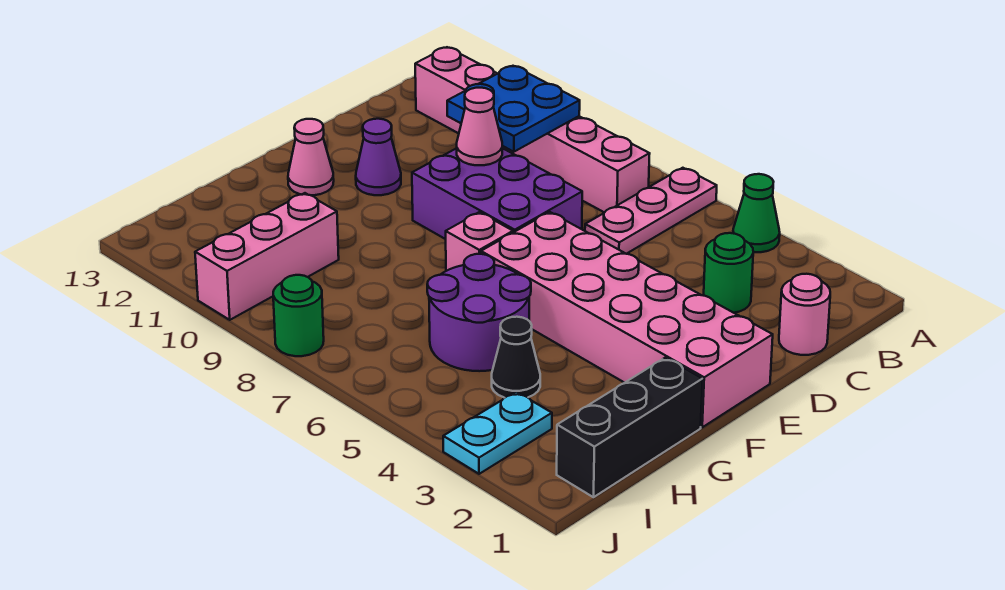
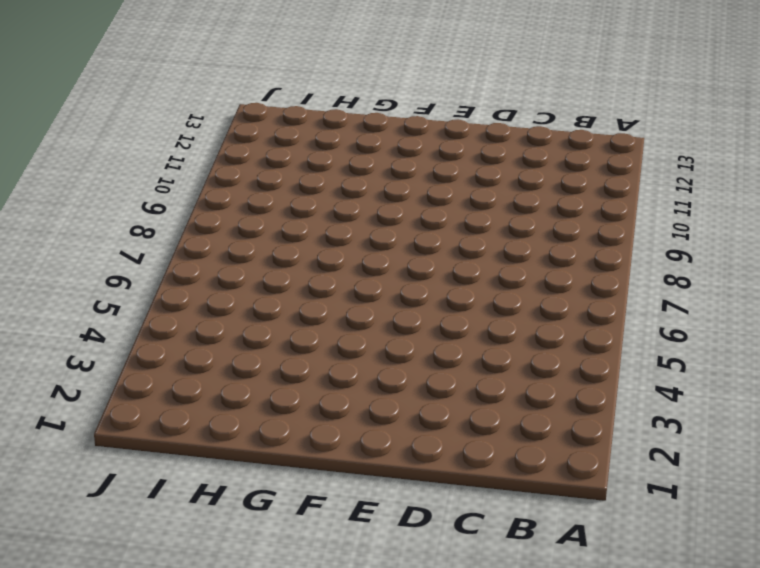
none -> green 1x1 cone [733,174,780,252]
none -> pink 1x3 plate [585,168,717,254]
none -> pink 1x6 brick [415,47,650,213]

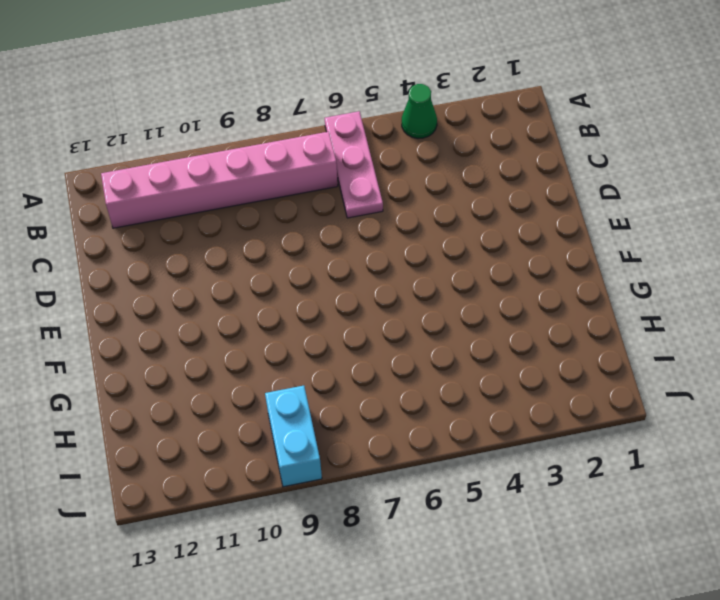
cyan 1x2 brick [265,386,322,487] -> none
none -> pink 1x1 round brick [779,274,830,355]
none -> green 1x1 round brick [704,233,753,313]
none -> purple 2x3 brick [412,148,582,239]

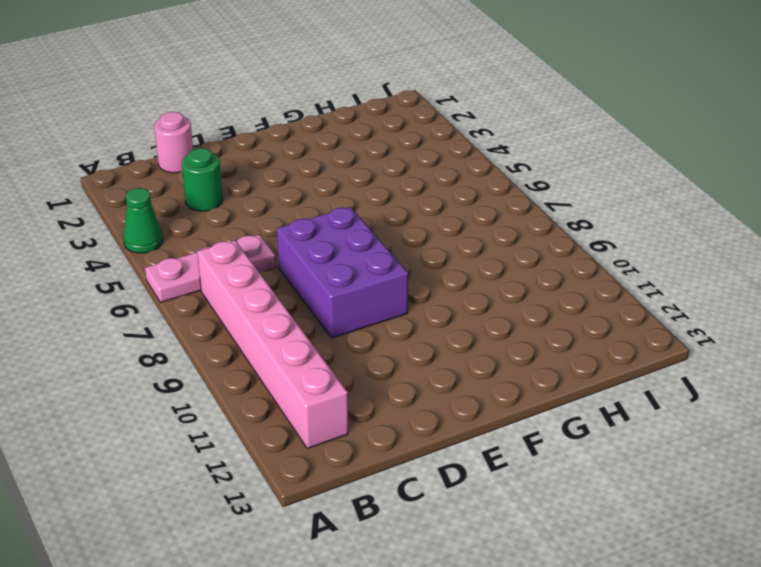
none -> pink 2x6 brick [481,212,773,427]
none -> purple 1x1 cone [356,119,401,195]
none -> pink 1x1 brick [446,212,513,271]

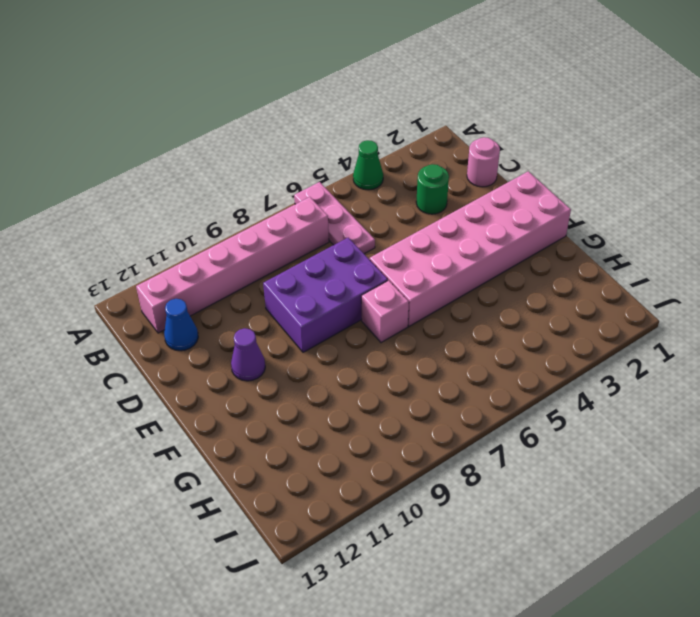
blue 1x1 cone [164,299,198,351] -> none
none -> pink 1x1 cone [288,119,334,195]
none -> black 1x3 brick [557,358,703,497]
none -> purple 2x2 round brick [427,254,531,371]

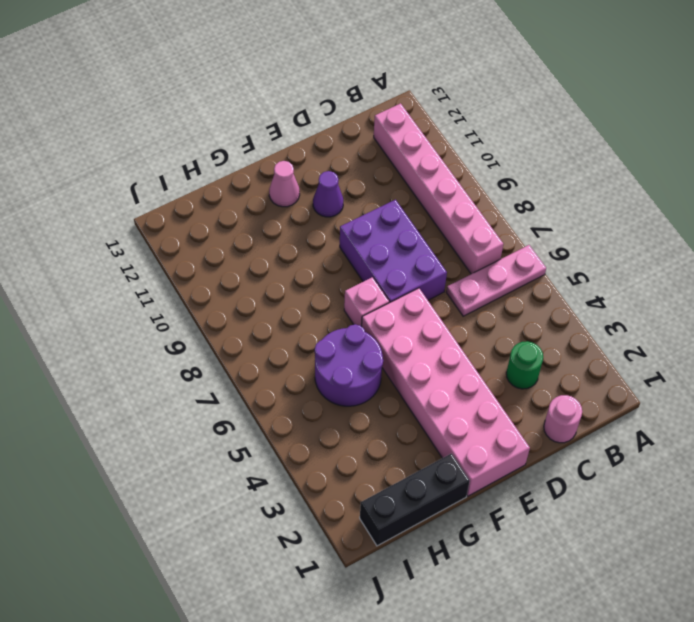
none -> green 1x1 cone [733,174,780,252]
none -> black 1x1 cone [492,317,540,398]
none -> pink 1x3 brick [195,193,339,320]

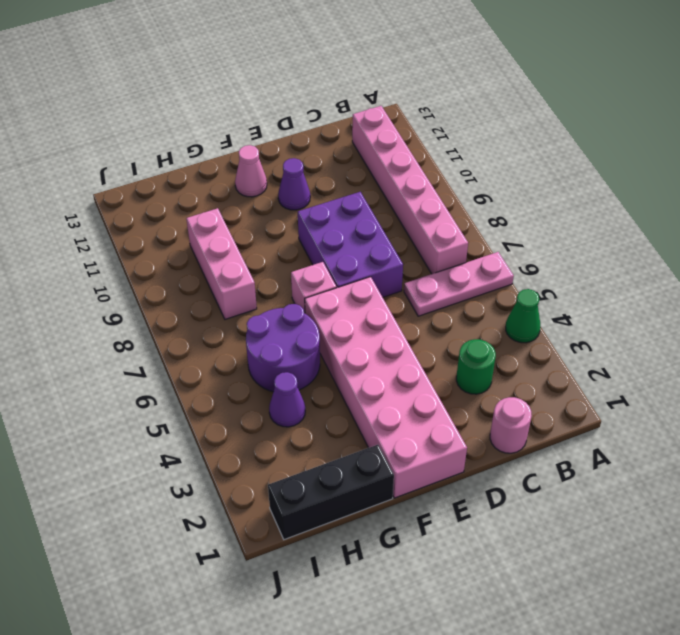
purple 1x1 cone [269,372,305,427] -> black 1x1 cone [492,317,540,398]
pink 1x3 brick [186,208,257,319] -> pink 1x3 brick turned to [195,193,339,320]
none -> cyan 1x2 plate [443,392,552,474]
none -> green 1x1 round brick [273,275,324,356]
none -> blue 2x2 plate [447,66,580,152]

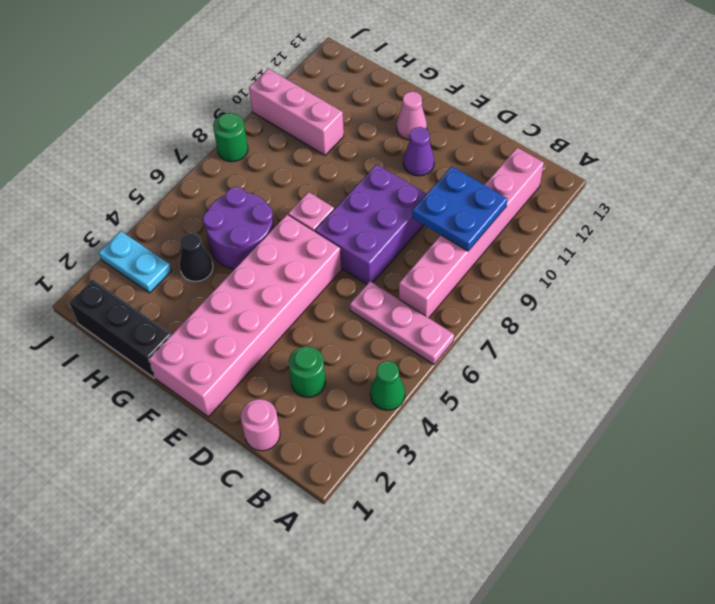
none -> pink 1x1 cone [457,88,502,165]

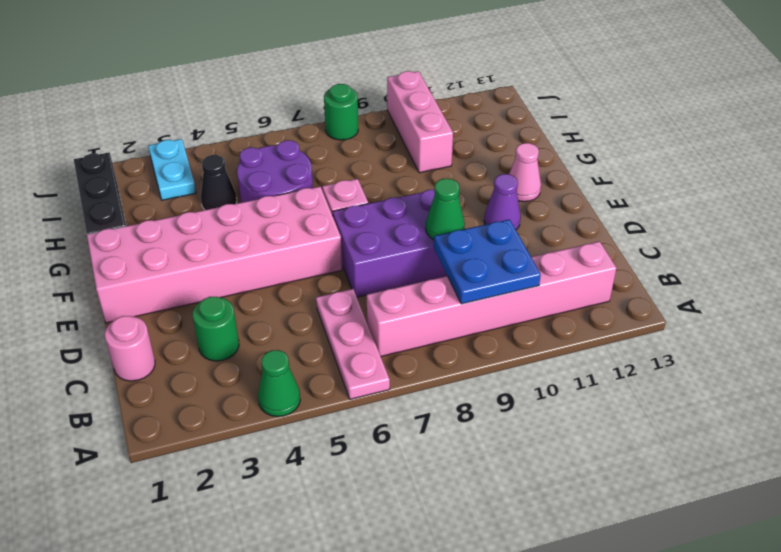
green 1x1 cone [426,179,465,240] -> pink 1x1 cone [457,88,502,165]

